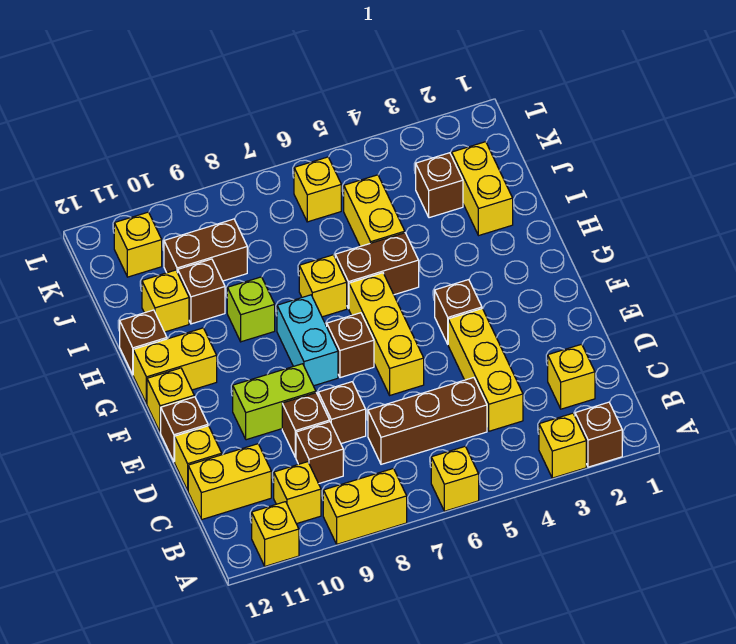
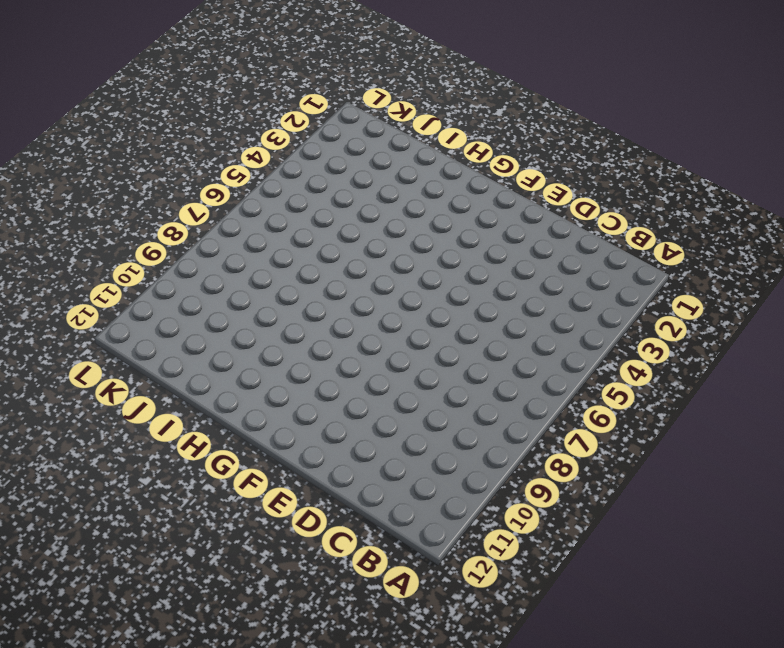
none -> brown 1x1 brick [575,402,622,467]
none -> yellow 1x1 brick [539,413,586,478]
none -> yellow 1x1 brick [431,446,479,511]
none -> yellow 1x2 brick [323,468,407,544]

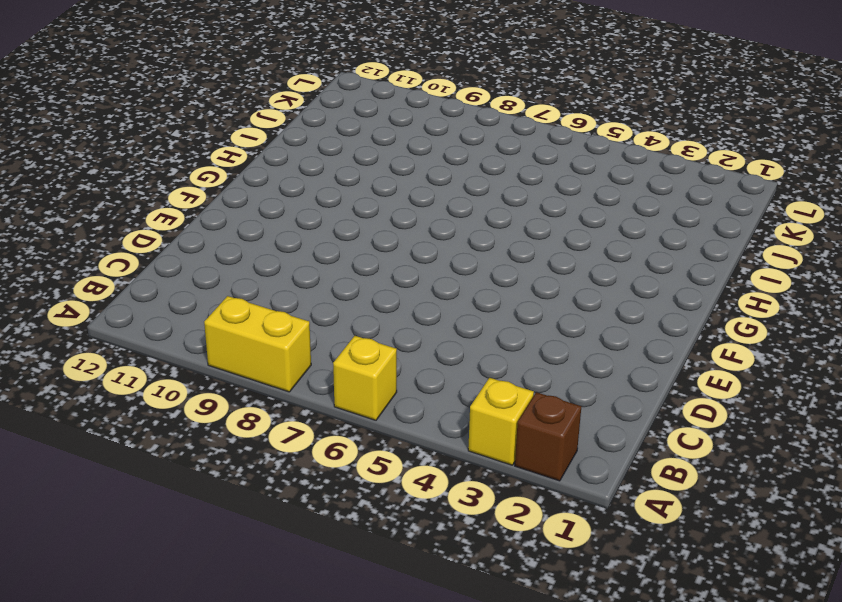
none -> yellow 1x1 brick [252,502,299,566]
none -> yellow 1x1 brick [274,462,321,524]
none -> yellow 1x1 brick [548,344,595,409]
none -> yellow 1x3 brick [448,309,523,431]

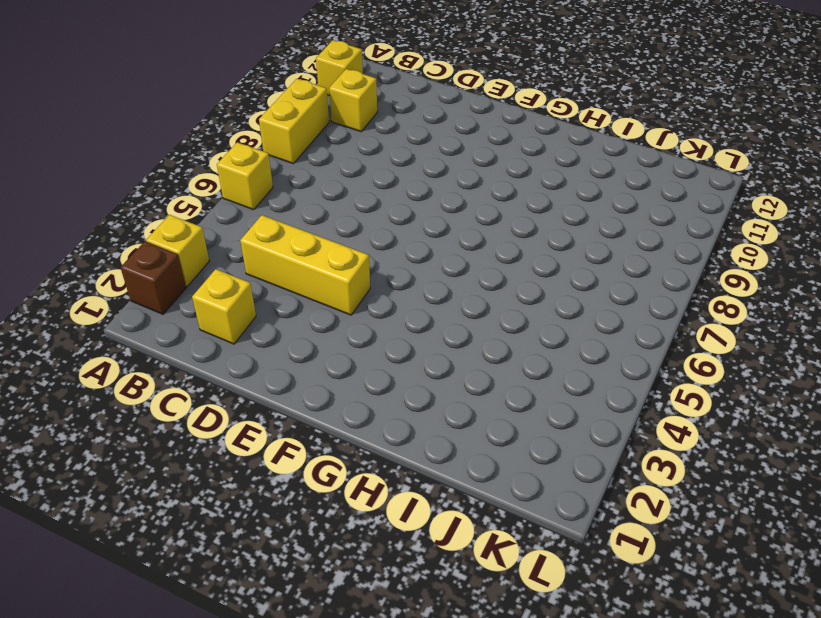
none -> brown 1x3 brick [368,378,487,464]
none -> brown 1x1 brick [296,422,343,484]
none -> yellow 1x2 brick [188,444,271,520]
none -> brown 1x1 brick [318,382,366,444]

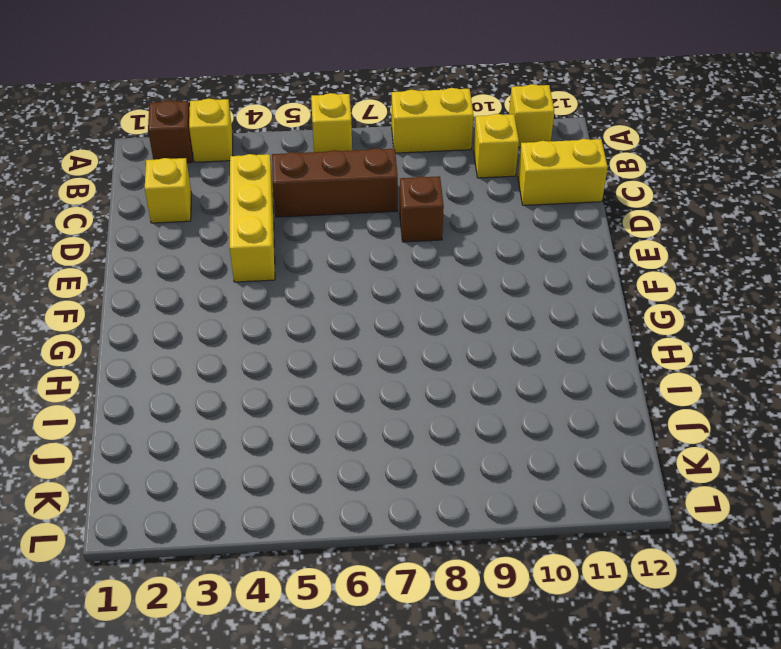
none -> brown 1x1 brick [296,422,343,484]
none -> brown 1x1 brick [282,393,330,458]
none -> yellow 1x1 brick [175,426,222,490]
none -> yellow 1x3 brick [349,273,424,395]

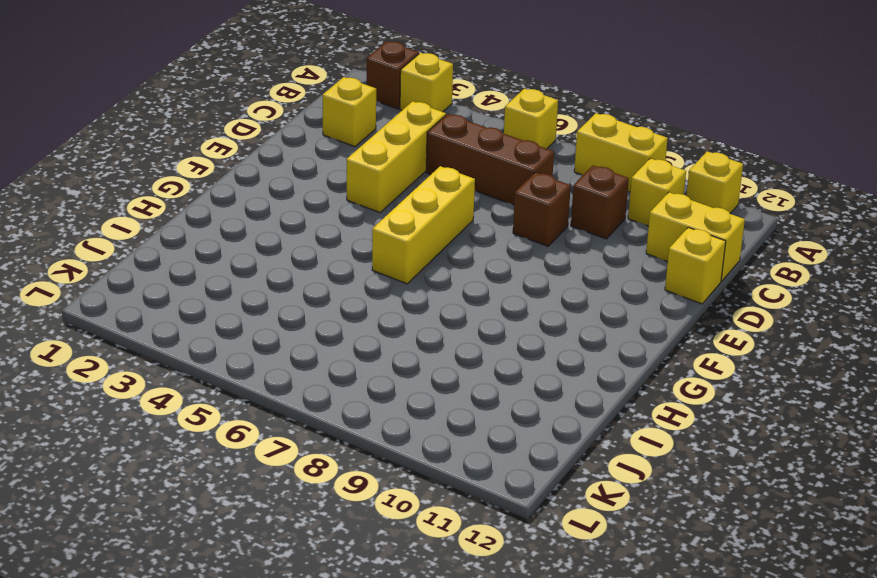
none -> brown 1x1 brick [282,393,330,458]
none -> lime 1x2 brick [233,364,316,440]
none -> brown 1x1 brick [161,397,208,462]
none -> brown 1x1 brick [435,280,482,344]

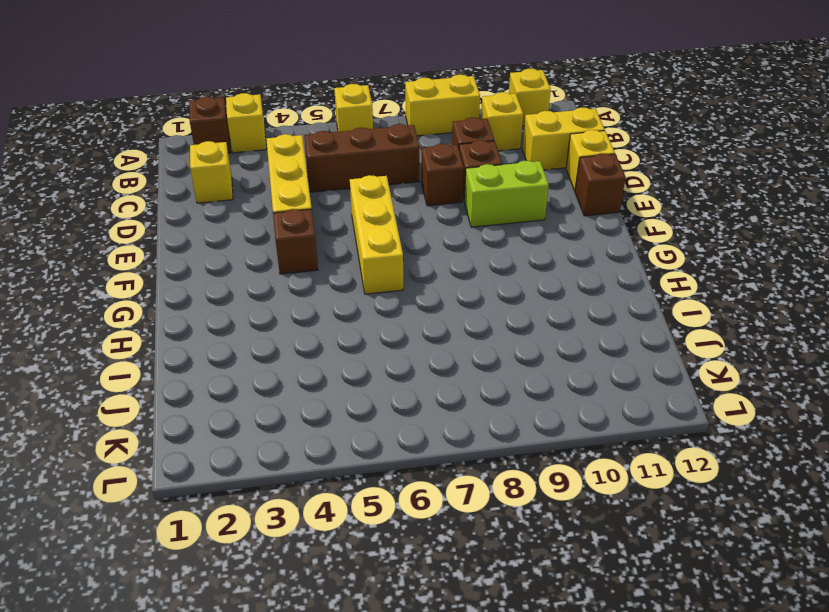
none -> brown 1x1 brick [327,313,374,378]
none -> cyan 1x2 brick [277,295,338,386]
none -> yellow 1x1 brick [147,368,194,433]
none -> yellow 1x2 brick [133,328,217,404]

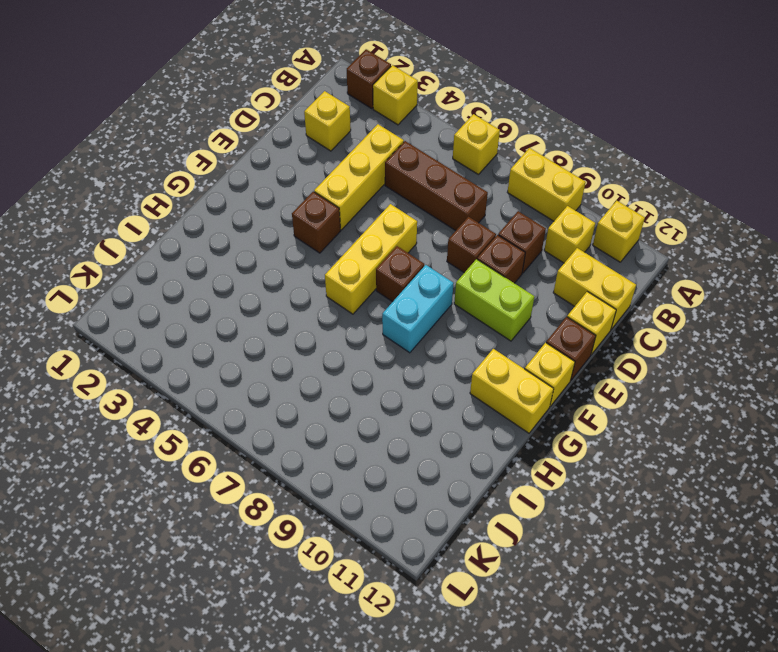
none -> brown 1x2 brick [335,233,419,309]
none -> yellow 1x1 brick [299,255,347,317]
none -> lime 1x1 brick [227,277,275,342]
none -> brown 1x1 brick [120,310,167,374]

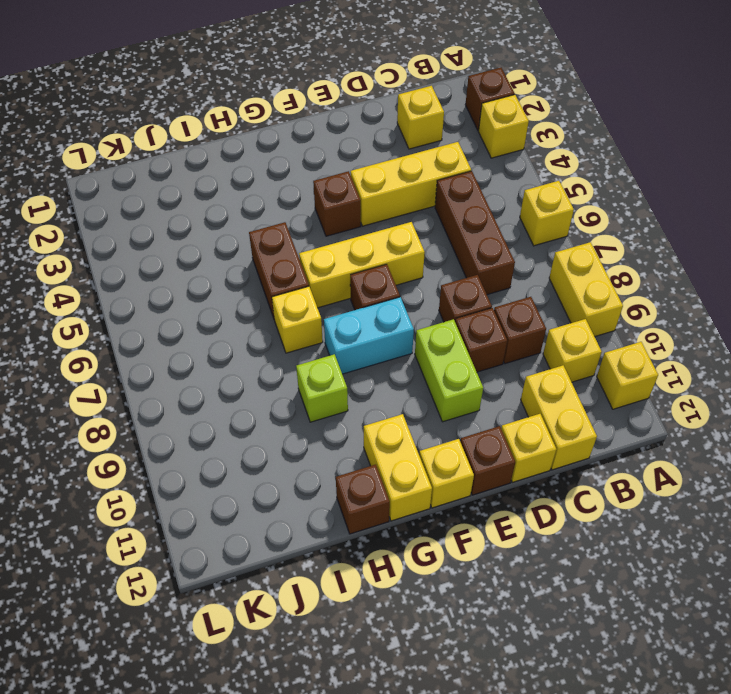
none -> yellow 1x2 brick [452,142,513,236]
none -> yellow 1x2 brick [344,175,405,246]
none -> brown 1x1 brick [178,259,225,324]
none -> yellow 1x1 brick [142,270,189,332]

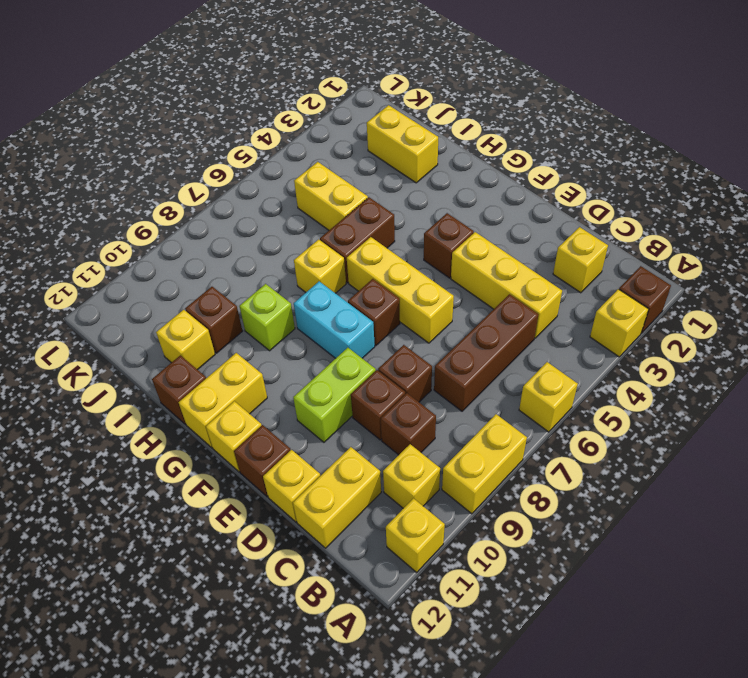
none -> brown 1x1 brick [416,153,463,218]
none -> brown 1x2 brick [164,219,247,281]
none -> yellow 1x1 brick [294,157,341,222]
none -> yellow 1x1 brick [114,212,162,277]

